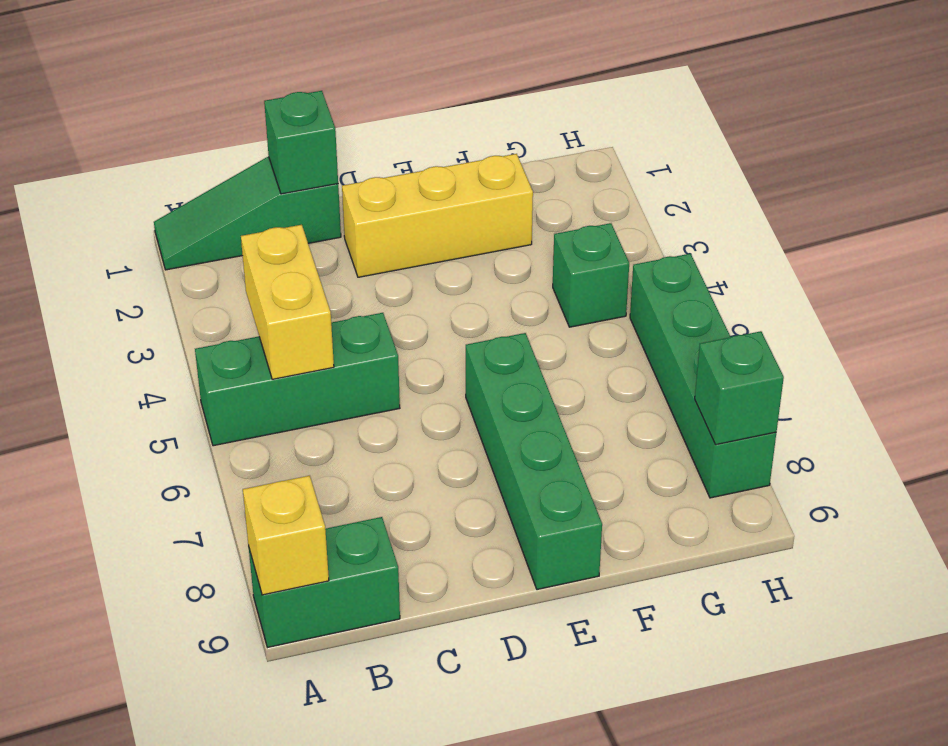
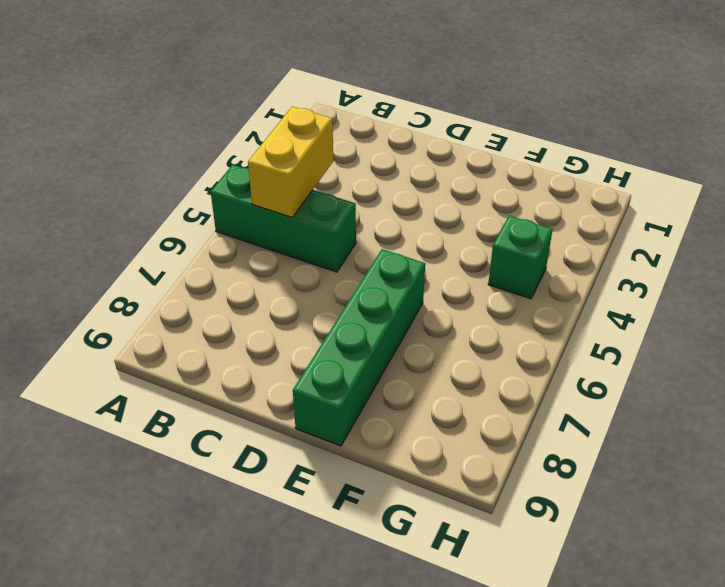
none -> green 1x3 slope [154,157,341,270]
none -> green 1x2 brick [248,517,400,647]

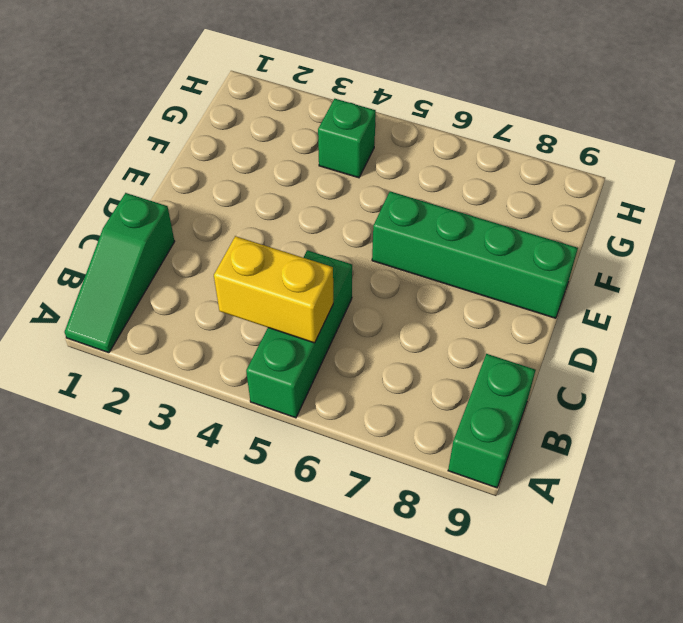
none -> yellow 1x3 brick [342,154,533,277]
none -> green 1x4 brick [630,254,776,498]

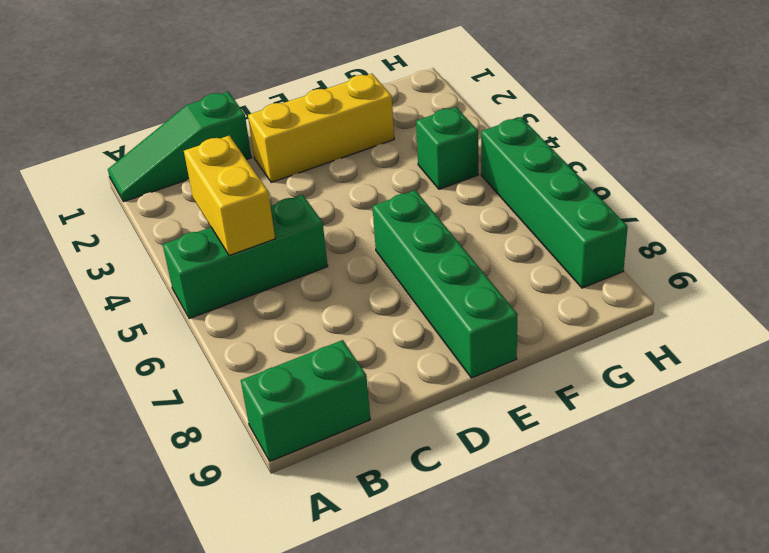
none -> yellow 1x1 brick [243,476,329,595]
none -> green 1x1 brick [264,91,338,194]

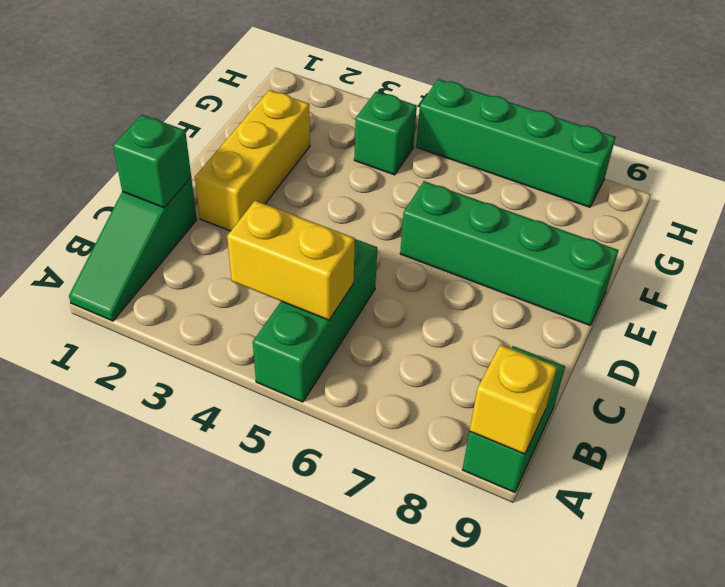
none -> green 1x1 brick [695,331,784,445]

